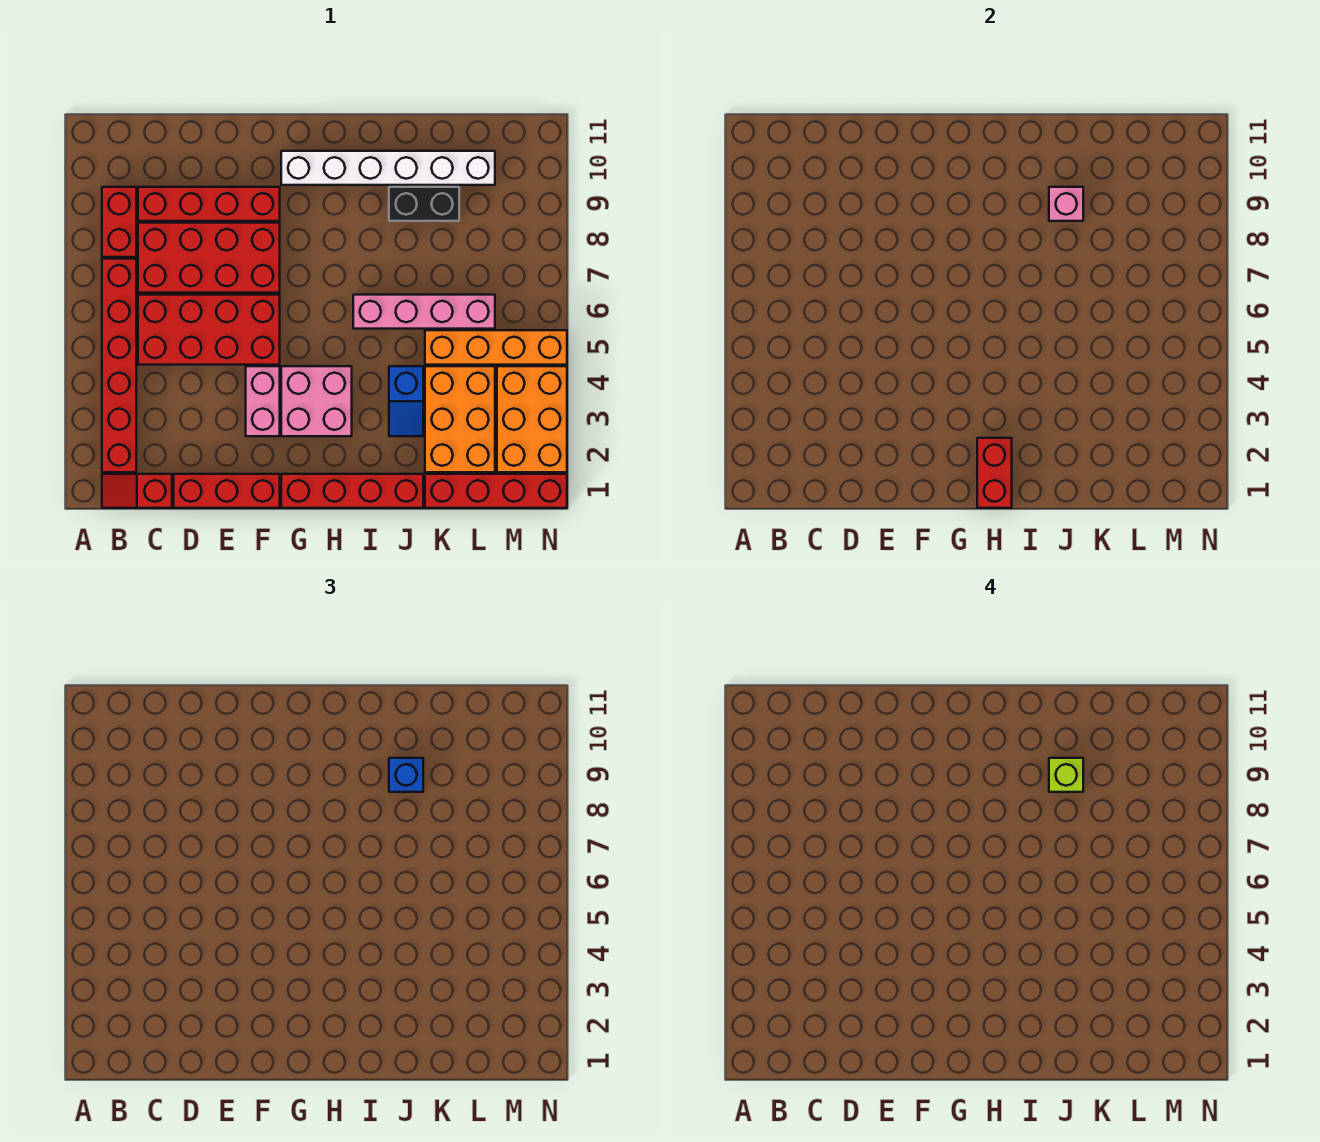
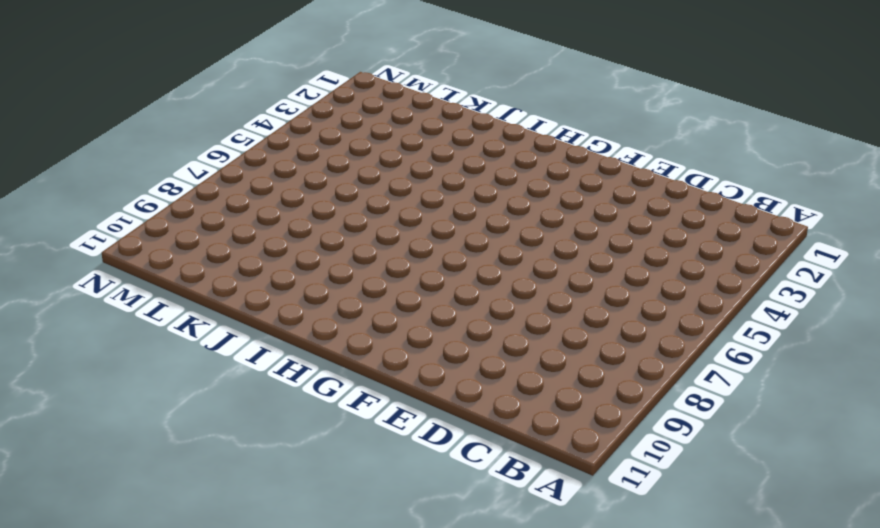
none -> red 1x2 slope [102,474,172,508]
none -> red 1x6 brick [102,259,136,472]
none -> red 1x2 brick [102,187,136,257]

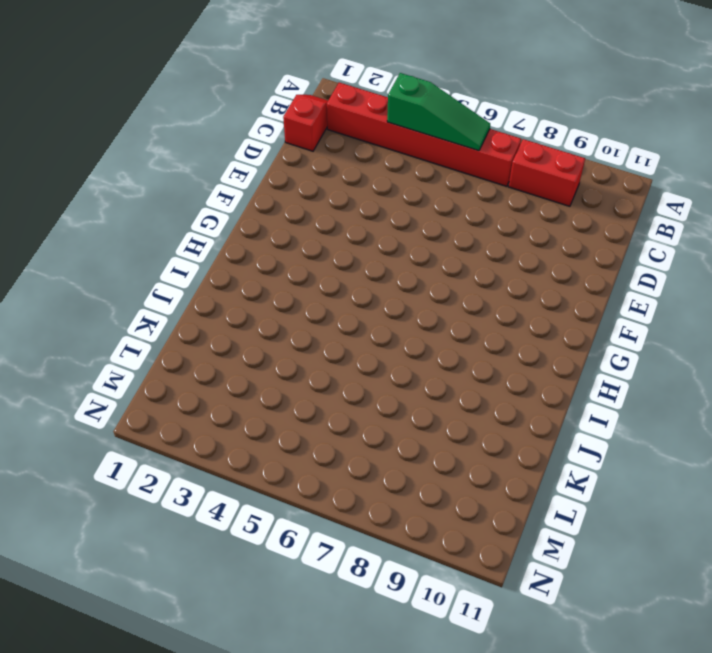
green 1x3 slope [387,73,490,151] -> none
none -> red 2x4 brick [138,295,280,365]
none -> red 2x4 brick [138,223,280,293]
none -> red 1x4 brick [138,187,280,221]

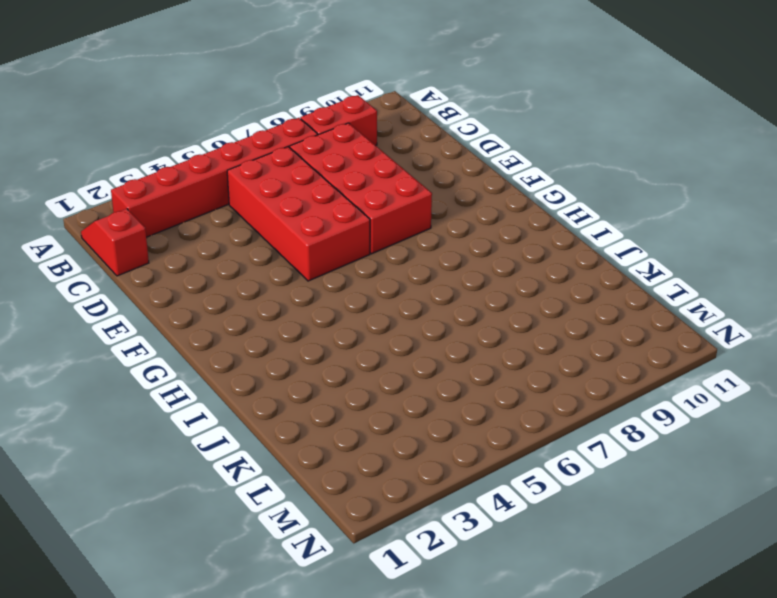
none -> red 1x4 brick [138,187,280,221]
none -> red 1x3 brick [174,474,280,508]
none -> pink 1x2 brick [246,366,280,436]

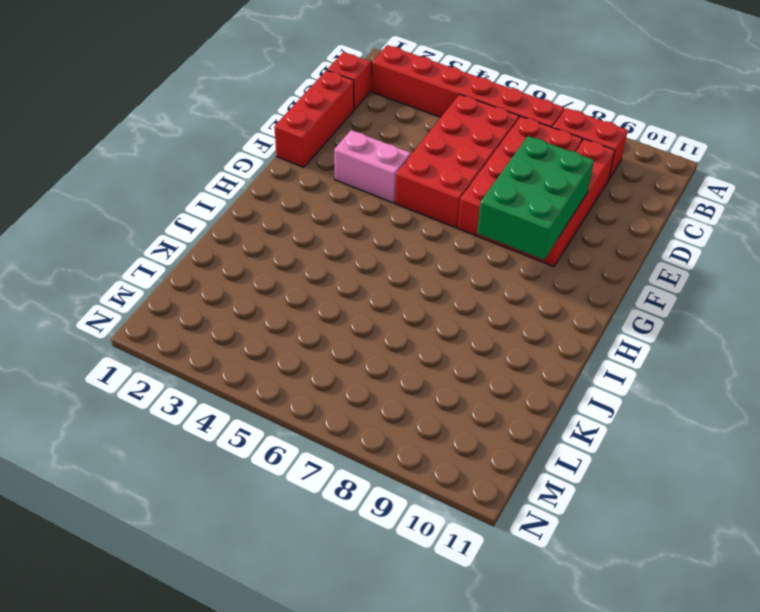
green 2x3 brick [477,136,594,260] -> none
none -> red 1x4 brick [281,474,423,508]
none -> pink 2x2 brick [281,366,352,436]
none -> white 1x6 brick [281,151,495,185]

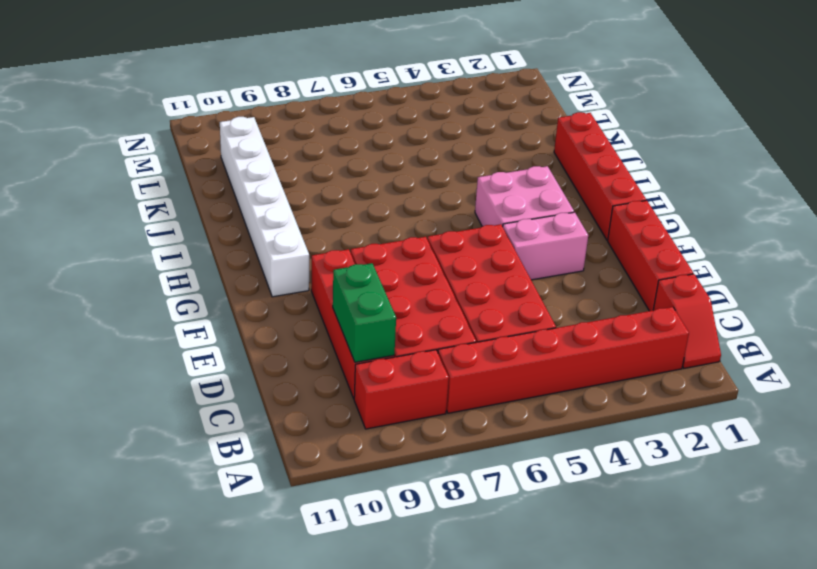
green 1x2 brick [333,263,396,362] -> none
none -> pink 1x4 brick [353,295,495,329]
none -> blue 1x2 slope [389,366,423,436]
none -> black 1x2 brick [389,187,459,221]

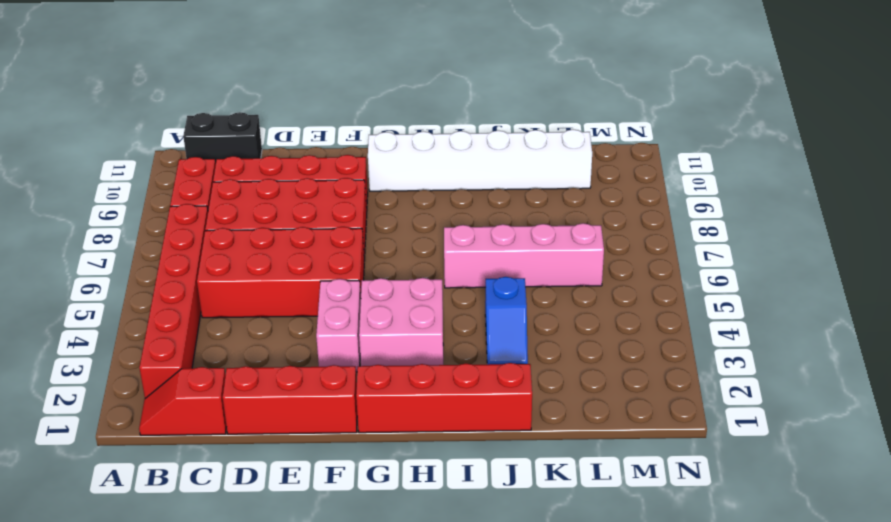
black 1x2 brick [183,112,262,164] -> black 1x2 brick moved to [389,187,459,221]
none -> red 1x4 brick [425,474,567,508]
none -> orange 2x3 brick [425,366,495,472]
none -> orange 1x4 brick [425,330,567,365]

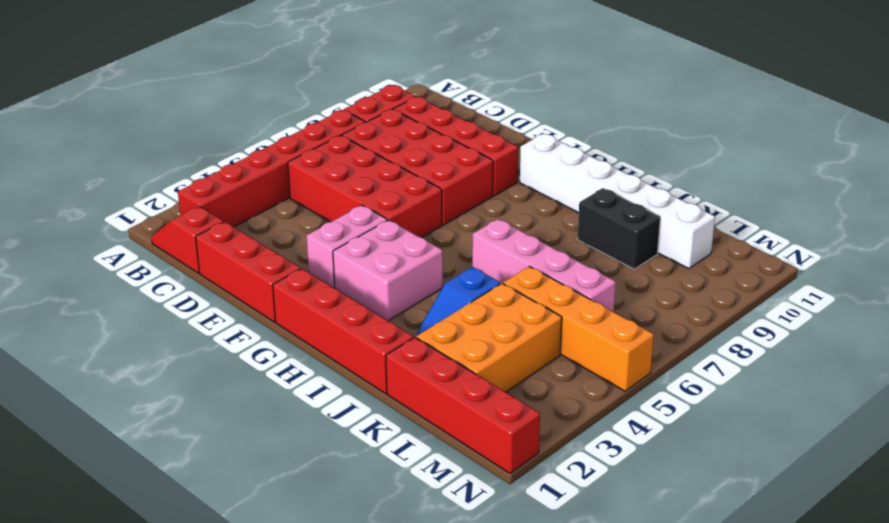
none -> orange 2x3 brick [497,366,567,472]
none -> red 1x2 brick [977,438,1012,508]
none -> pink 1x1 brick [1049,187,1083,221]

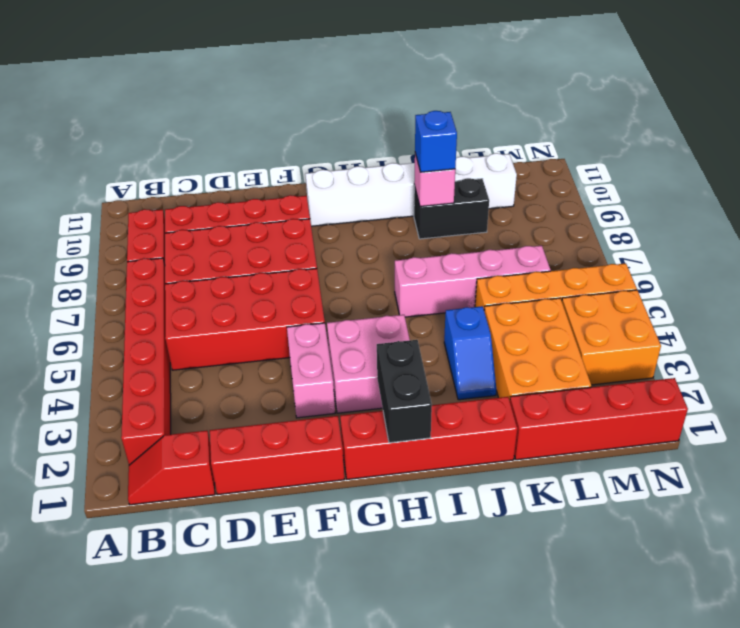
black 1x2 brick [377,340,432,443] -> red 1x2 brick [977,438,1012,508]
orange 2x2 brick [562,290,661,385] -> orange 2x3 brick [497,366,567,472]
none -> lime 1x1 brick [1049,758,1083,792]

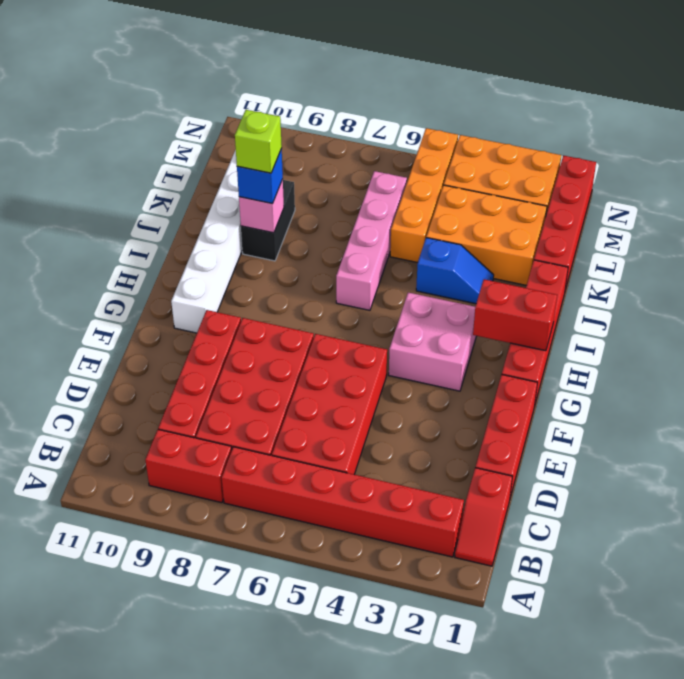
none -> pink 1x2 brick [246,366,280,436]

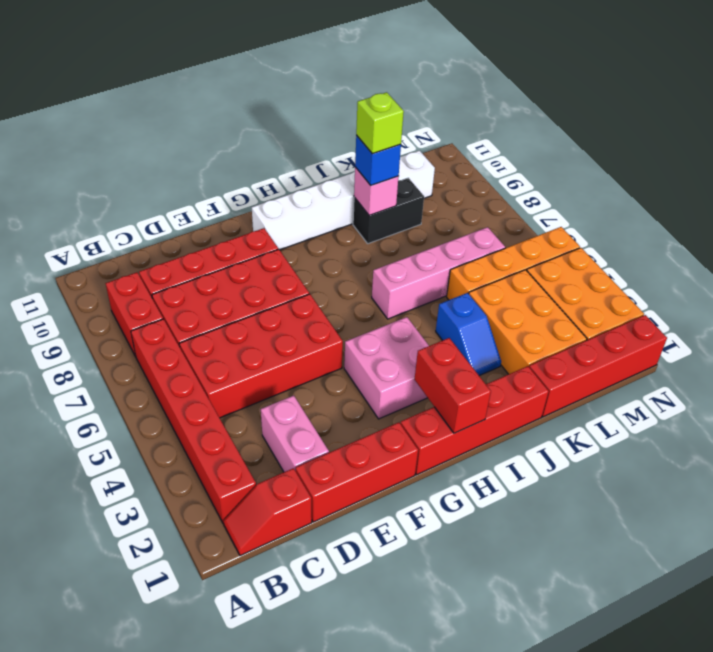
pink 1x2 brick [261,396,329,472] -> pink 1x2 brick moved to [246,366,280,436]

